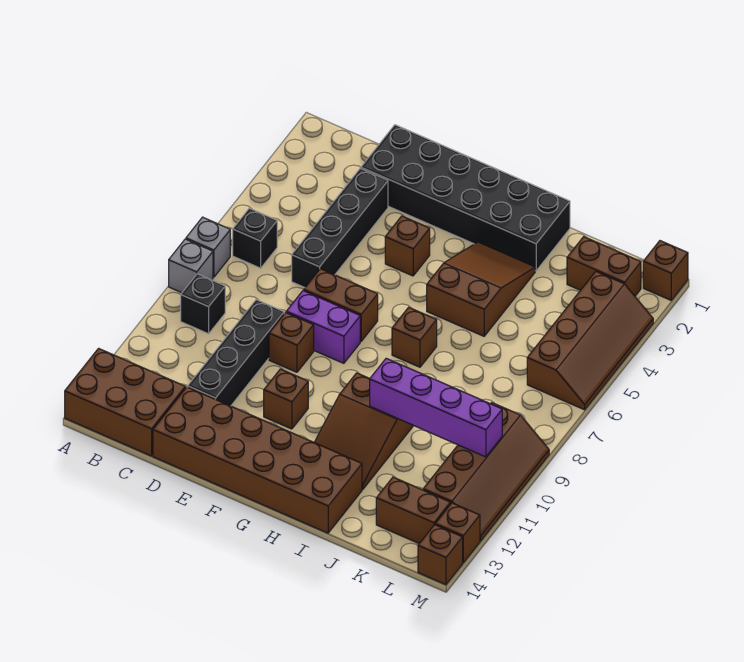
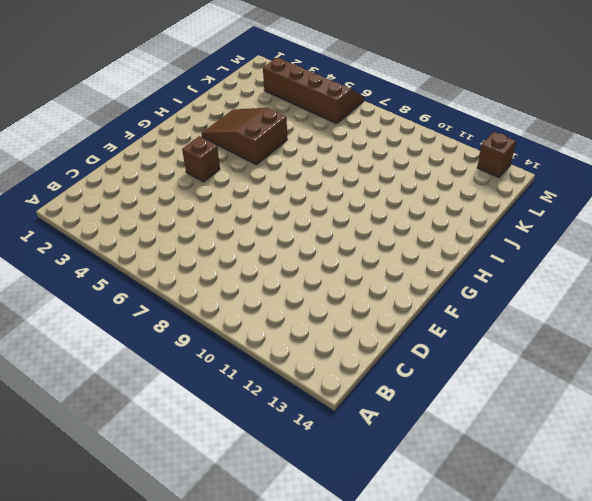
none -> grey 1x1 brick [186,217,230,277]
none -> grey 1x1 brick [169,239,213,293]
none -> brown 2x3 brick [65,348,185,456]

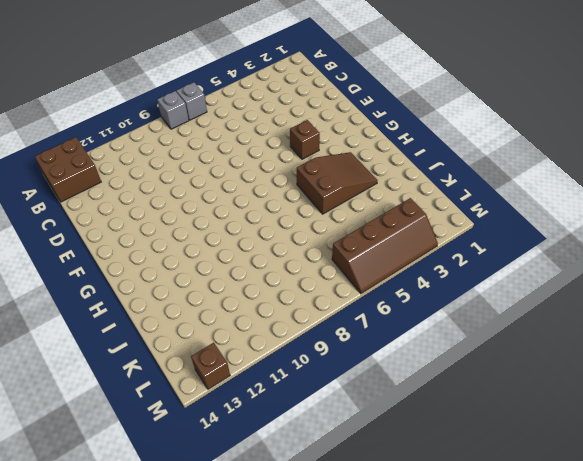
brown 2x2 brick [35,137,101,202] -> brown 2x3 brick [65,348,185,456]
none -> black 1x1 brick [233,208,277,268]
none -> black 1x1 brick [181,274,225,334]
none -> black 2x6 brick [361,125,570,271]

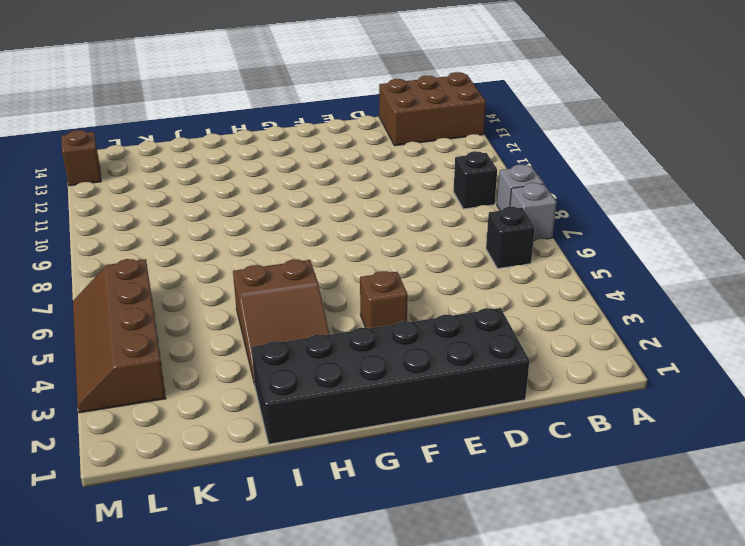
none -> black 1x4 brick [292,168,388,288]
none -> black 1x4 brick [188,300,284,406]
none -> brown 2x6 brick [153,387,362,533]

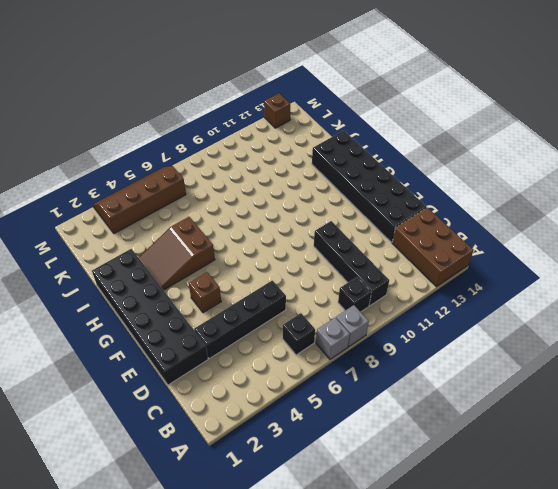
black 1x4 brick [314,221,389,306] -> black 1x4 brick turned to [188,300,284,406]
black 2x6 brick [312,131,427,242] -> brown 2x6 brick [153,387,362,533]
none -> brown 1x2 brick [304,269,378,341]
none -> purple 1x2 brick [286,291,360,363]
none -> brown 1x1 brick [269,312,314,372]

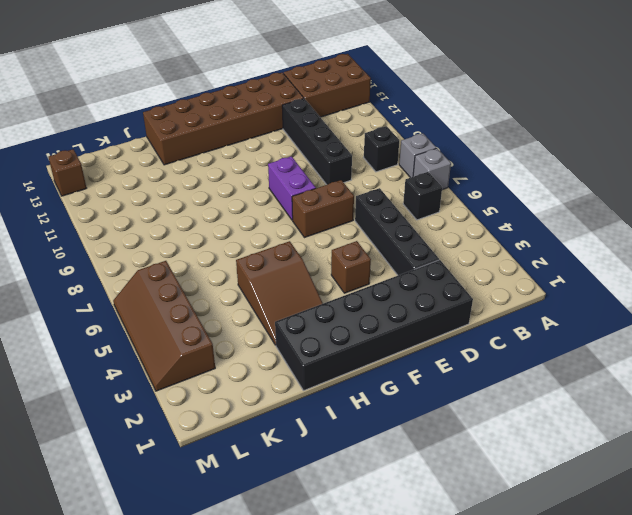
purple 1x2 brick [268,156,316,220] -> purple 1x2 brick turned to [286,291,360,363]
none -> brown 1x1 brick [269,312,314,372]
none -> brown 1x1 brick [264,369,308,429]
none -> brown 1x1 brick [392,307,437,367]

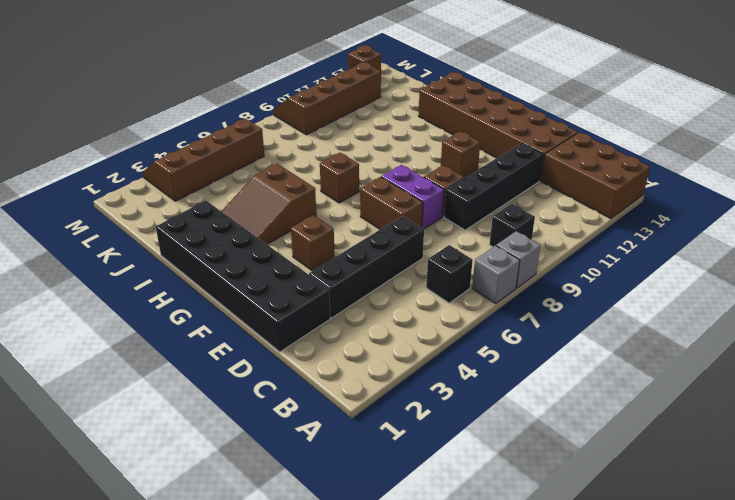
none -> brown 2x3 slope [314,373,413,489]
none -> brown 1x2 brick [567,237,641,296]
none -> brown 1x2 brick [376,477,450,543]

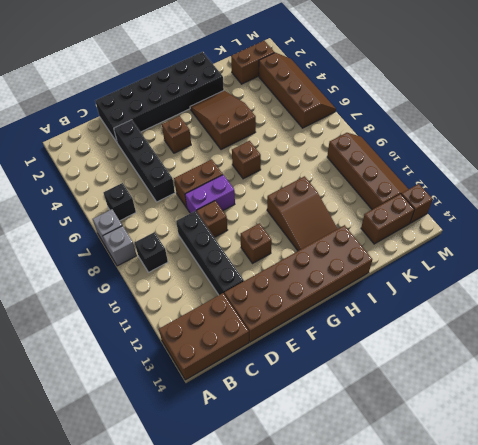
none -> brown 1x1 brick [643,241,688,300]
none -> brown 1x1 brick [418,525,463,585]
none -> purple 1x4 brick [370,358,502,457]

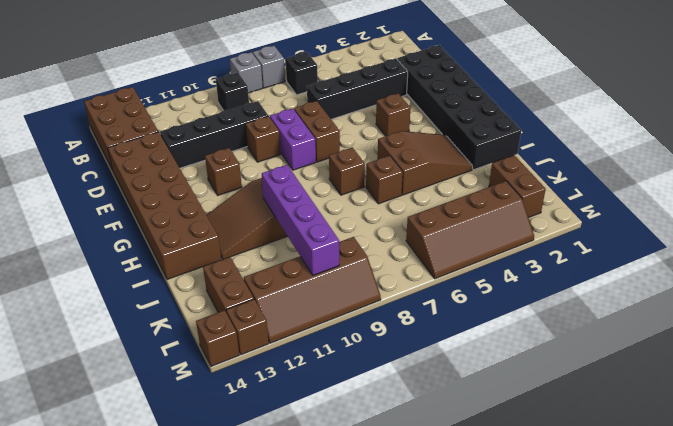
brown 1x1 brick [366,156,403,204] -> brown 1x1 brick moved to [643,241,688,300]

